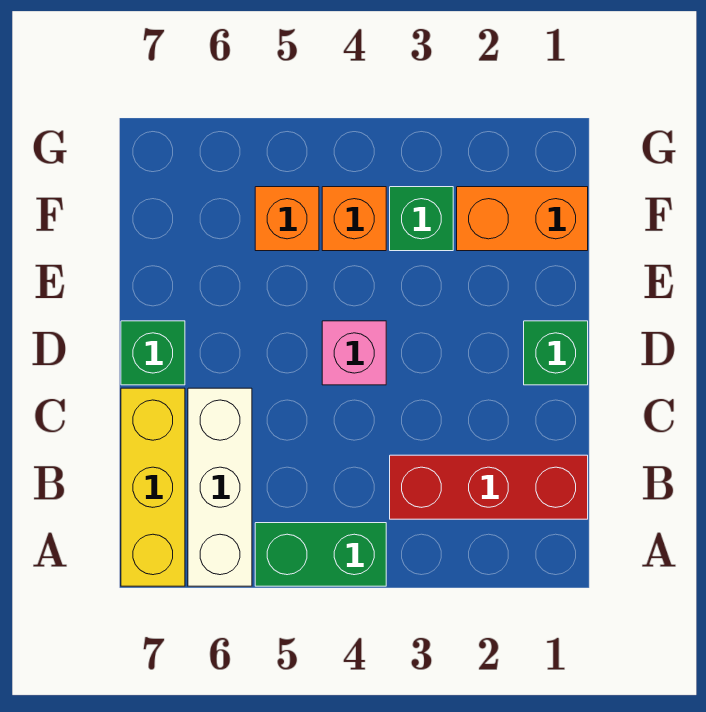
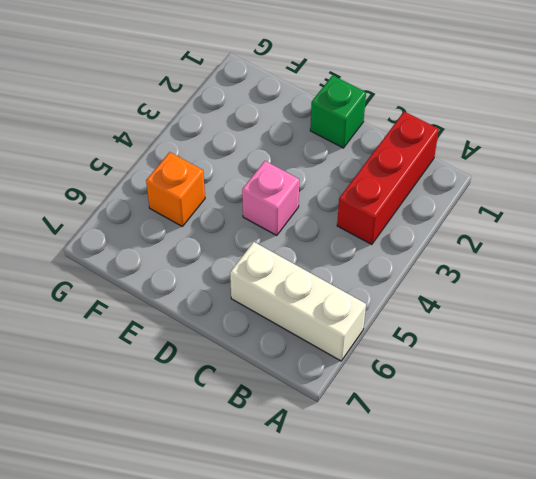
none -> green 1x2 brick [255,523,386,586]
none -> yellow 1x3 brick [121,388,185,586]

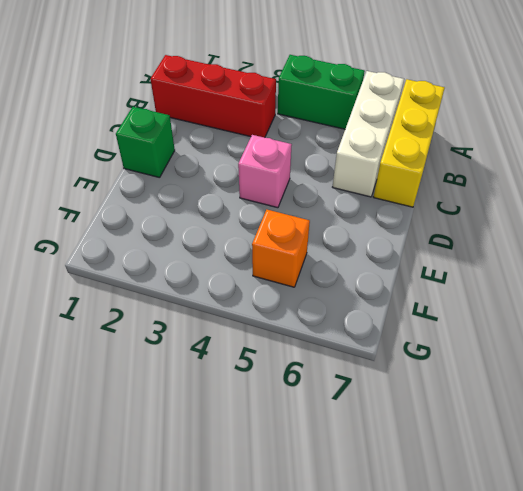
none -> green 1x1 brick [121,321,185,385]
none -> orange 1x2 brick [457,187,588,251]

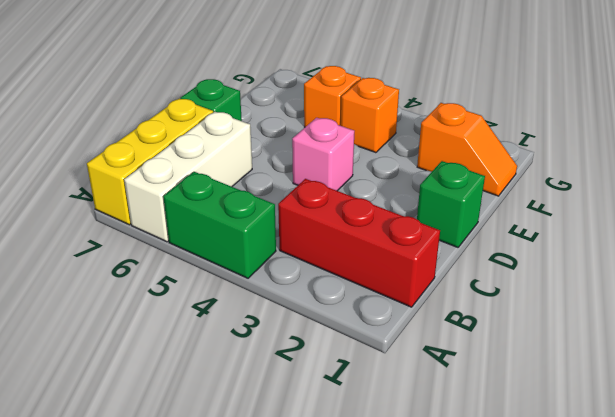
orange 1x2 slope [417,103,517,196] -> orange 1x2 brick [457,187,588,251]
none -> green 1x1 brick [390,187,453,251]

